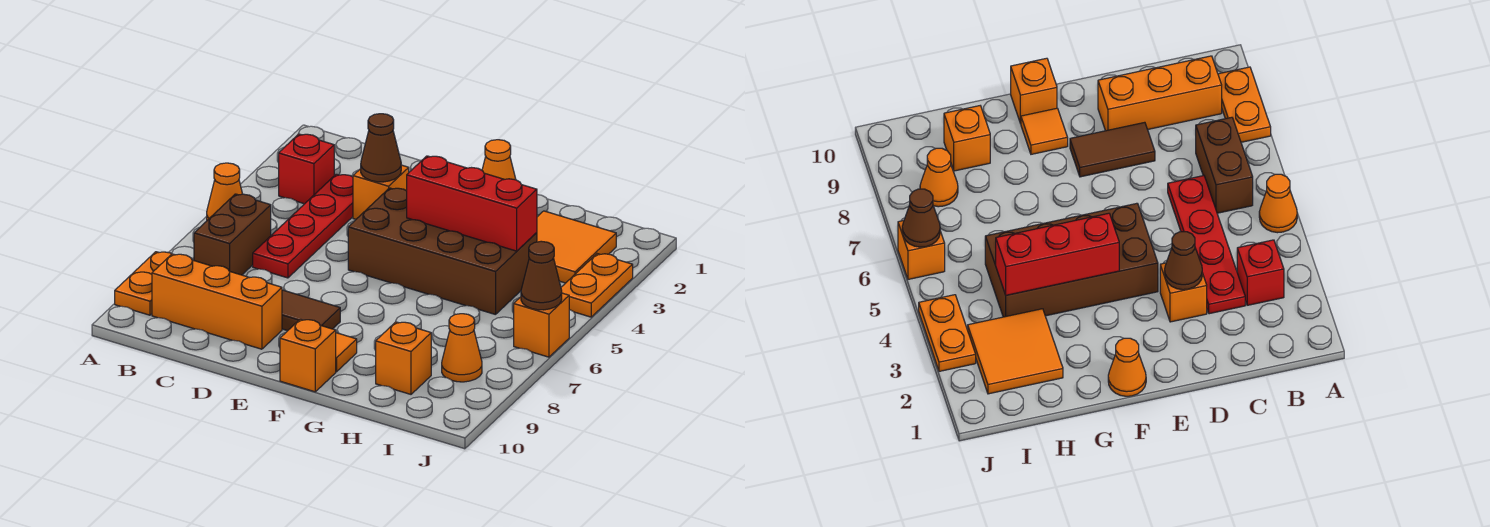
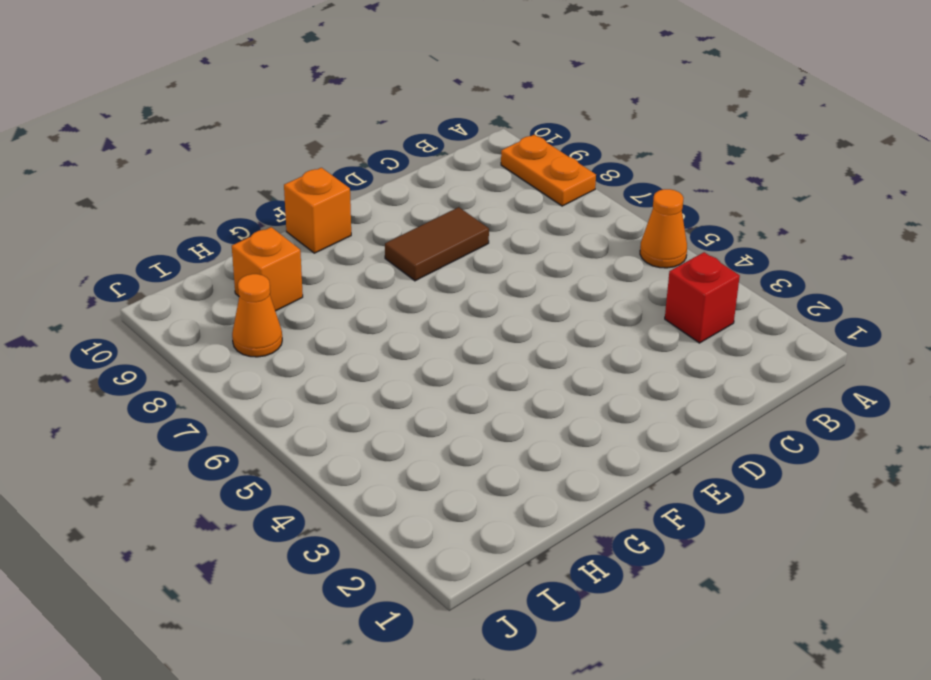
none -> brown 1x2 brick [194,194,271,275]
none -> orange 1x3 brick [152,254,282,349]
none -> red 1x4 plate [253,174,353,278]

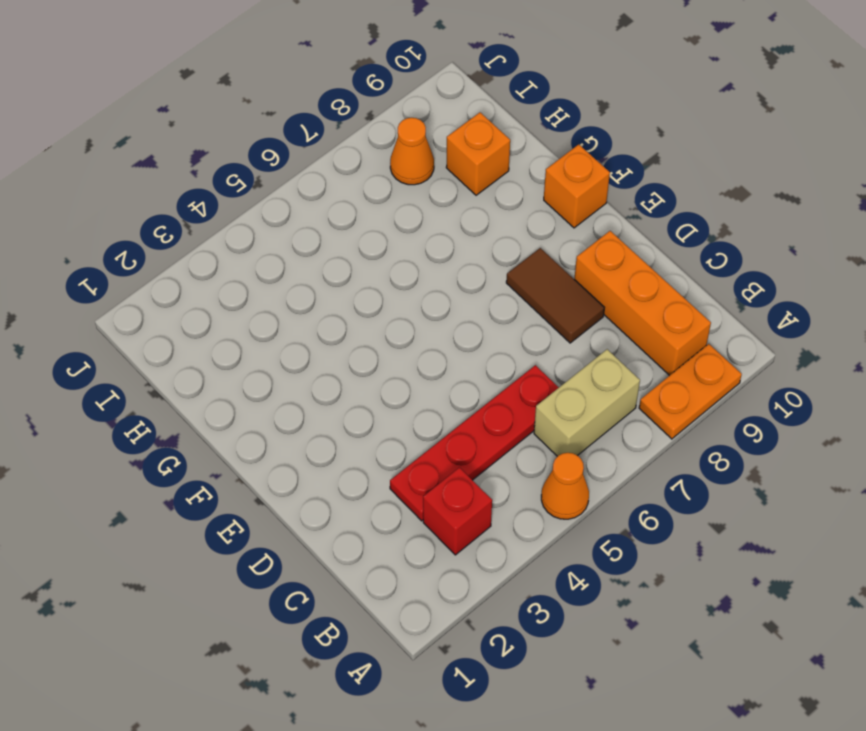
tan 1x2 brick [534,349,640,456] -> brown 1x2 brick [194,194,271,275]
none -> orange 1x1 brick [353,165,409,219]
none -> brown 2x4 brick [348,188,537,315]
none -> orange 1x1 cone [482,140,516,180]

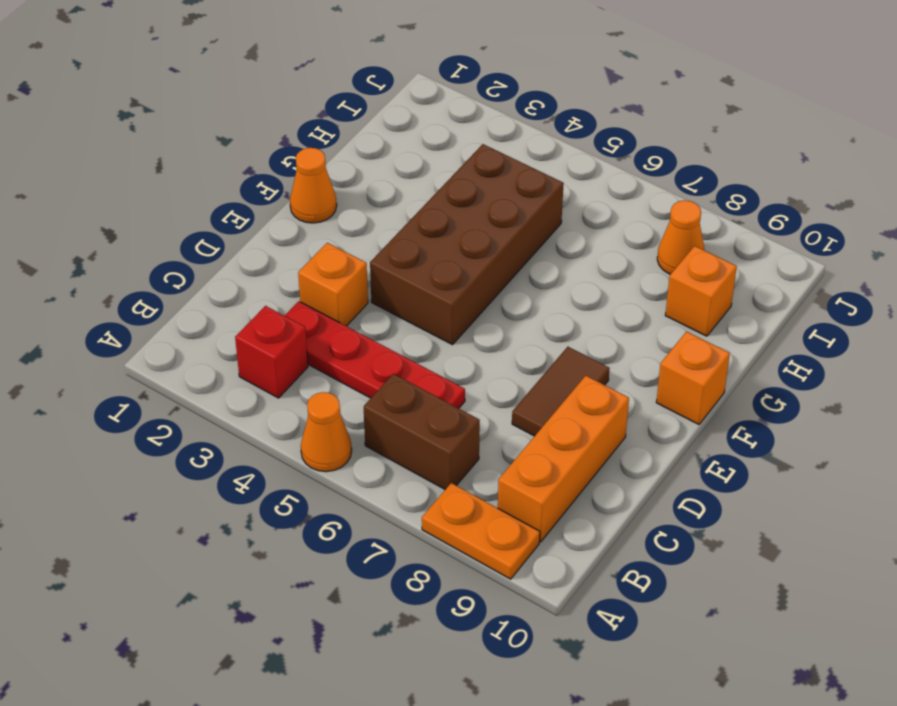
none -> orange 1x1 tile [336,333,357,372]
none -> orange 2x2 tile [537,211,616,283]
none -> orange 1x2 plate [561,254,633,317]

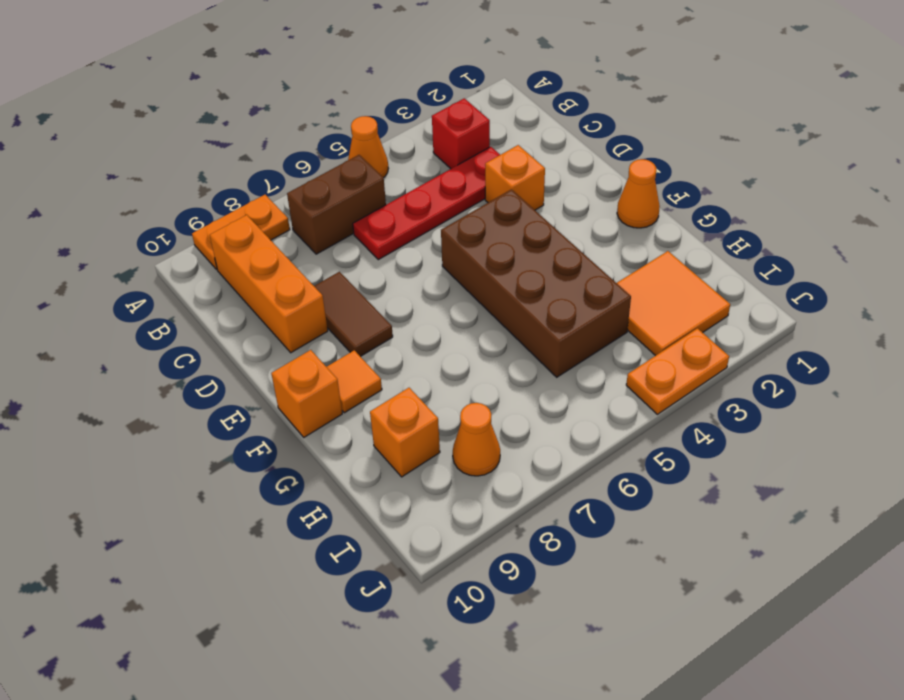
none -> orange 1x1 brick [514,293,569,357]
none -> brown 1x1 cone [361,114,401,182]
none -> red 1x3 brick [407,156,537,251]

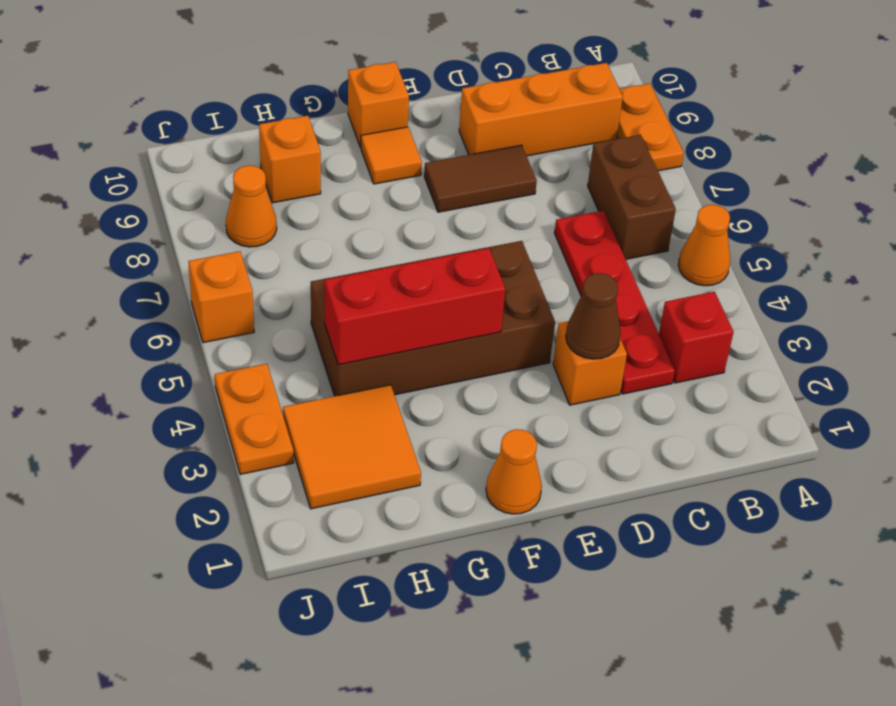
none -> brown 1x1 cone [521,241,562,310]

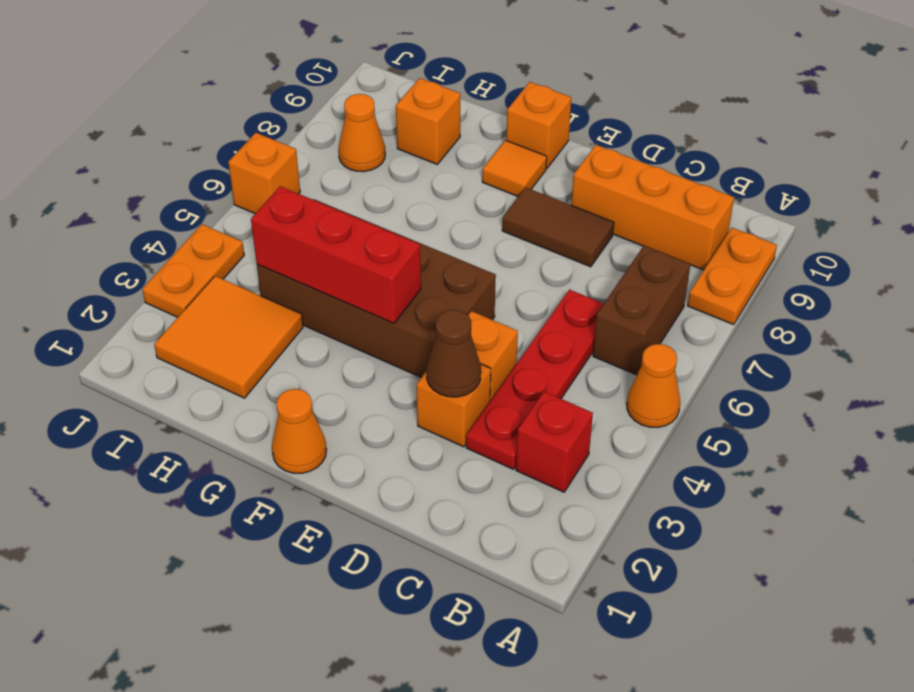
orange 1x1 brick [468,311,518,401] -> none
none -> brown 1x1 cone [521,241,562,310]

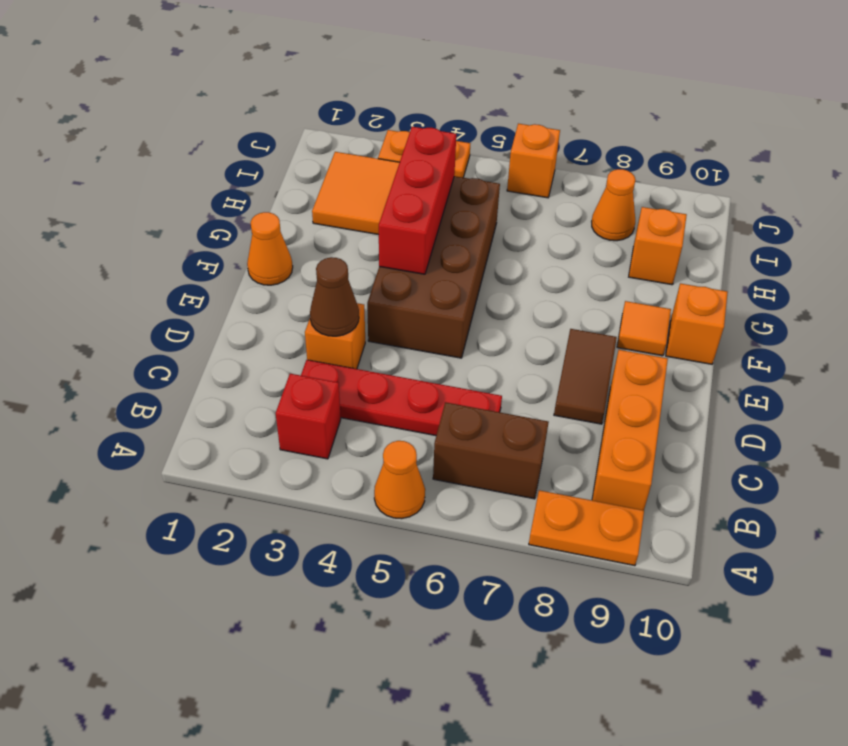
none -> brown 1x1 cone [521,241,562,310]

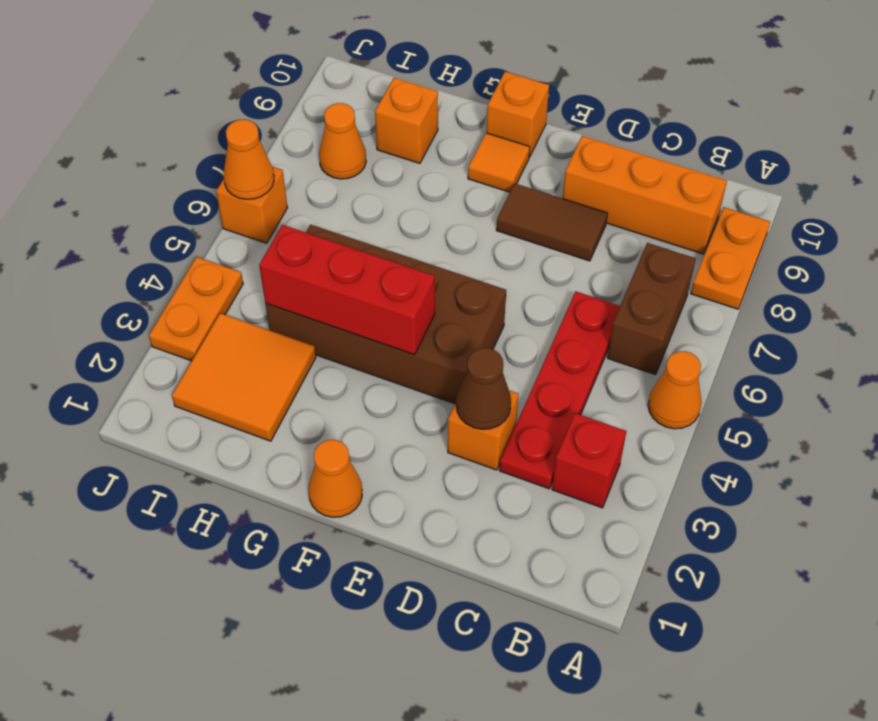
orange 1x1 cone [224,120,274,199] -> brown 1x1 cone [521,241,562,310]

